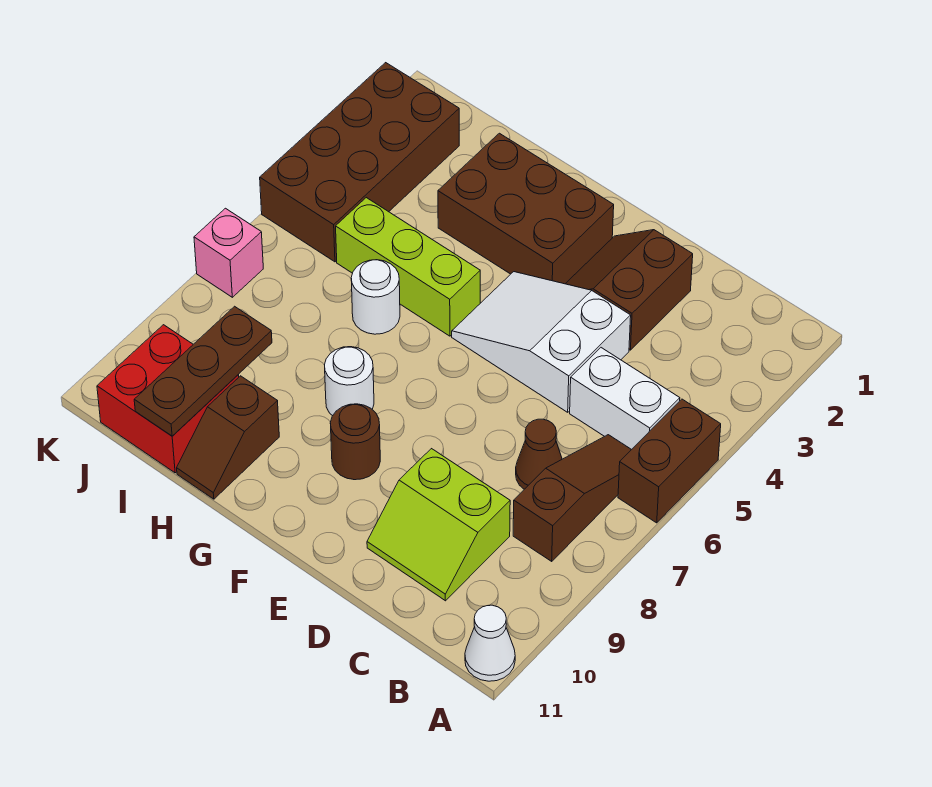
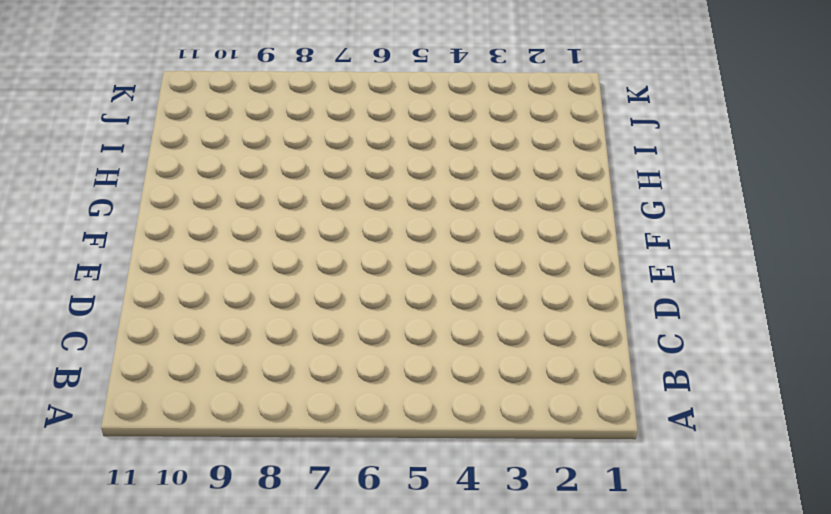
none -> brown 1x2 brick [618,399,721,523]
none -> white 1x1 cone [465,605,515,681]
none -> white 1x2 brick [570,348,680,450]

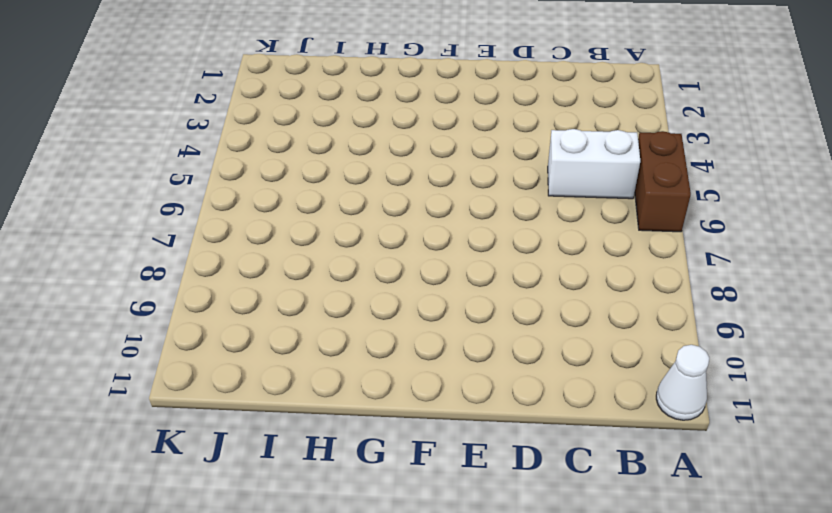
none -> brown 1x3 slope [513,435,631,561]
none -> brown 1x1 cone [516,419,562,489]
none -> lime 2x2 slope [367,449,510,601]

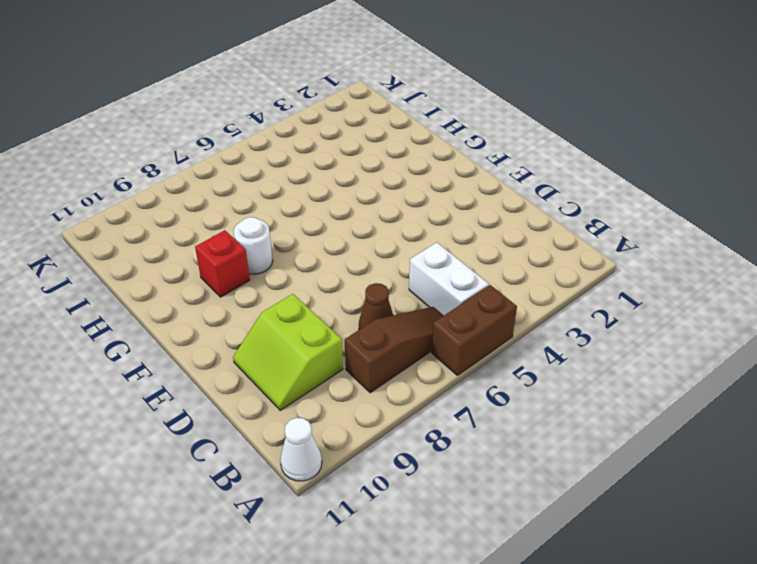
red 1x1 brick [195,230,250,297] -> none
none -> brown 2x2 slope [566,230,693,350]
none -> white 2x3 slope [452,272,631,412]
none -> brown 2x3 brick [438,133,614,284]

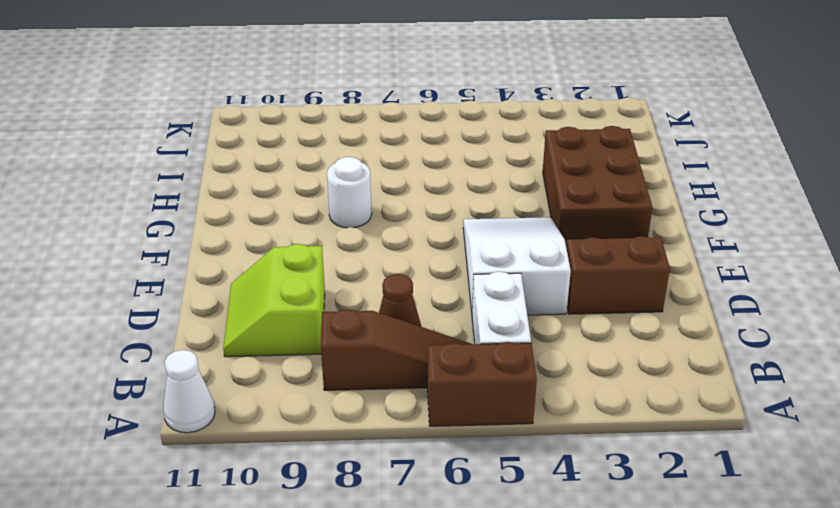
none -> brown 1x1 round brick [330,404,380,480]
none -> lime 1x3 brick [336,198,480,336]
none -> white 1x1 round brick [351,260,400,334]

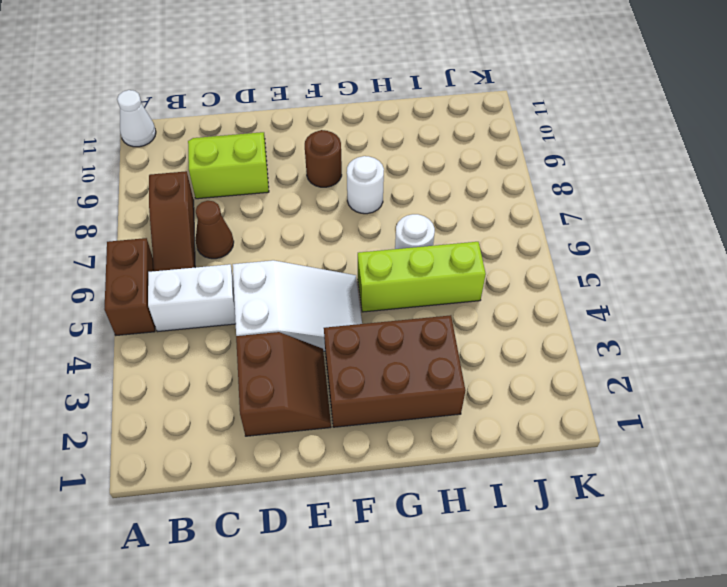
none -> brown 1x2 slope [177,376,279,499]
none -> red 2x2 brick [97,325,239,473]
none -> brown 2x4 brick [260,63,459,262]

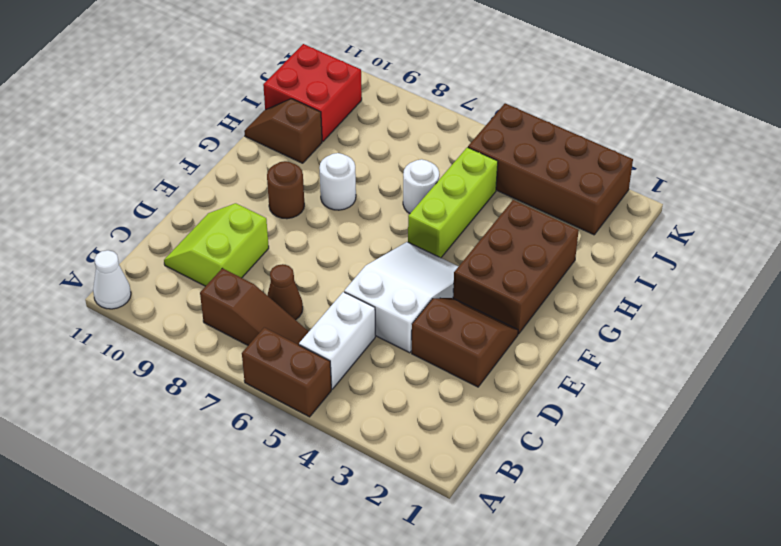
none -> pink 1x1 brick [194,208,263,297]
none -> brown 1x3 plate [134,306,272,436]

